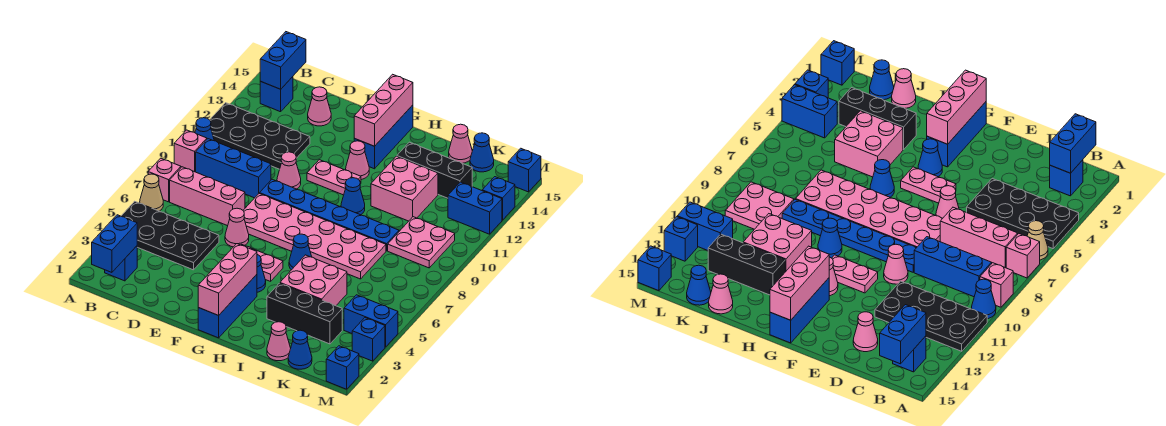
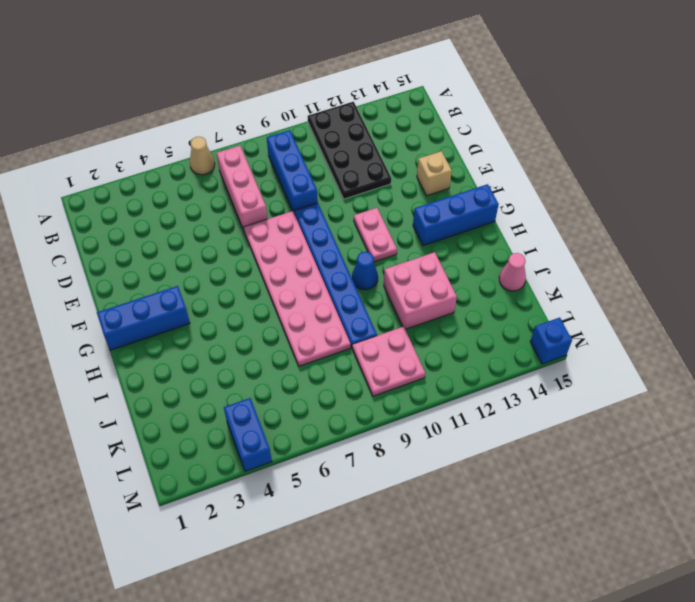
tan 1x1 brick [417,151,452,196] -> none
none -> black 2x4 plate [121,201,219,270]
none -> pink 1x1 brick [148,158,181,202]
none -> pink 1x1 brick [174,130,207,172]
none -> blue 1x1 cone [195,118,214,141]

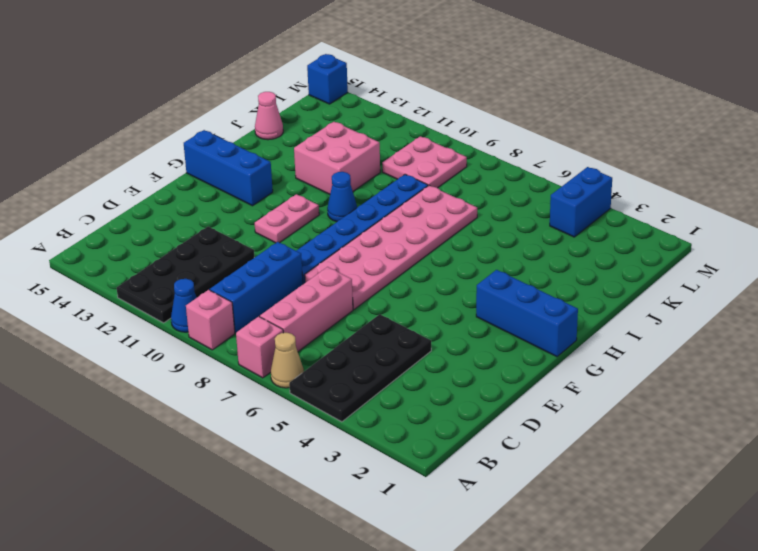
none -> blue 1x1 brick [105,246,137,281]
none -> blue 1x1 brick [260,77,293,112]
none -> pink 1x1 cone [308,87,331,126]
none -> pink 1x1 cone [225,208,249,247]

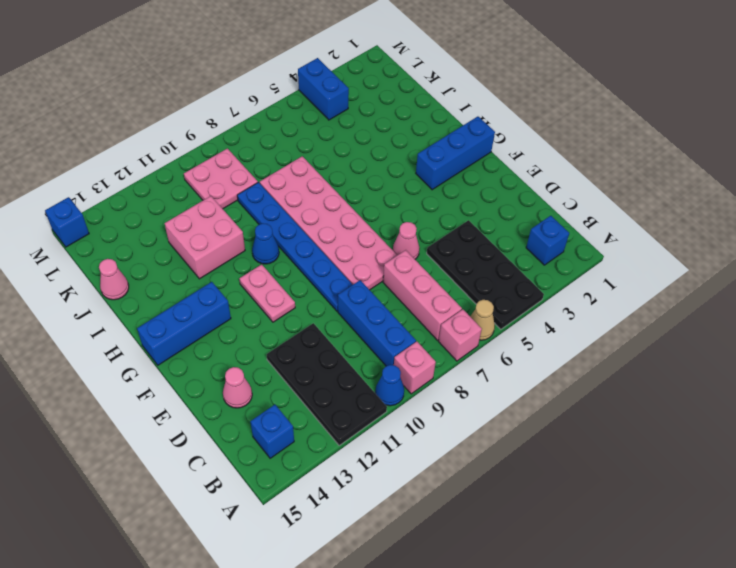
none -> pink 1x1 cone [277,152,301,189]
none -> pink 1x2 plate [241,244,283,281]
none -> blue 1x1 cone [257,254,266,292]
none -> pink 1x1 cone [346,141,369,180]

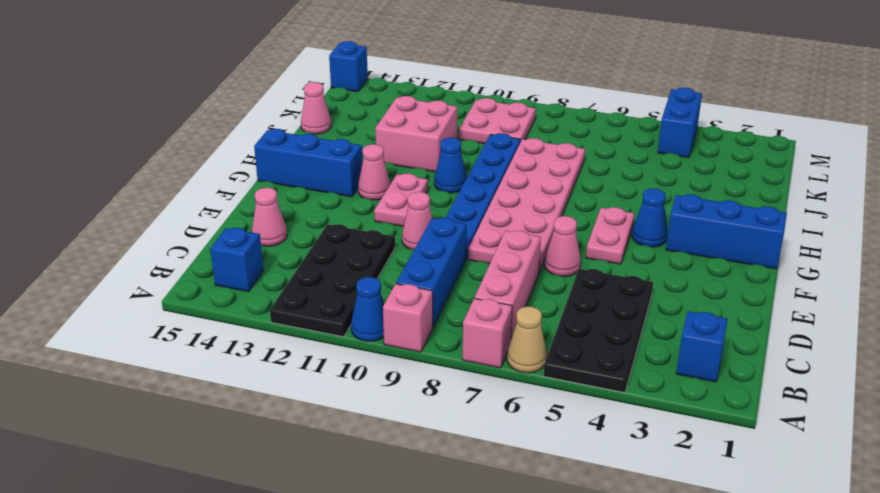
none -> blue 1x1 cone [289,234,312,270]
none -> black 1x3 brick [267,283,342,344]
none -> pink 2x2 brick [280,255,347,306]
none -> black 1x3 brick [397,142,472,198]

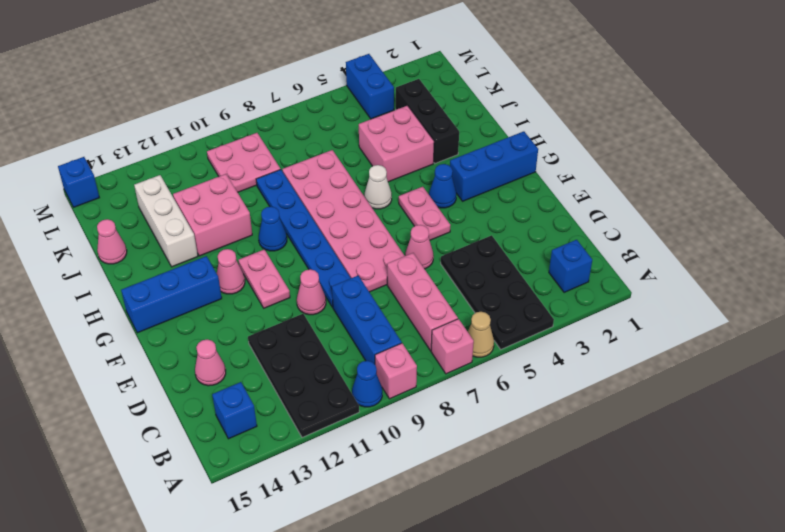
white 1x1 cone [364,165,392,209] -> blue 1x1 cone [289,234,312,270]
white 1x3 brick [134,175,198,267] -> black 1x3 brick [397,142,472,198]
none -> pink 1x1 cone [267,322,291,361]
none -> blue 1x1 cone [288,330,312,369]
none -> blue 1x1 cone [470,133,494,172]
none -> blue 1x2 brick [448,182,502,234]

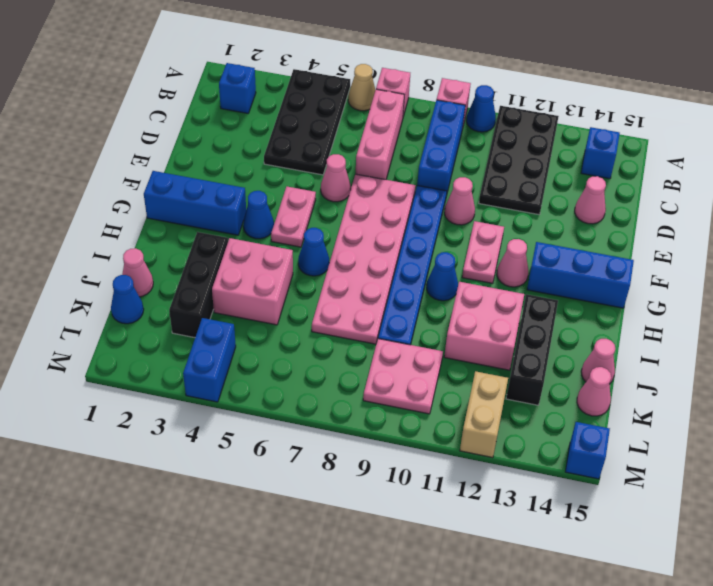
pink 1x1 cone [577,367,611,416] -> blue 1x1 cone [470,133,494,172]
tan 1x2 brick [460,371,508,458] -> blue 1x2 brick [448,182,502,234]
none -> blue 1x1 brick [326,346,359,389]
none -> blue 1x1 brick [352,318,385,361]
none -> blue 1x1 brick [482,177,515,220]
none -> blue 1x2 brick [92,215,137,272]

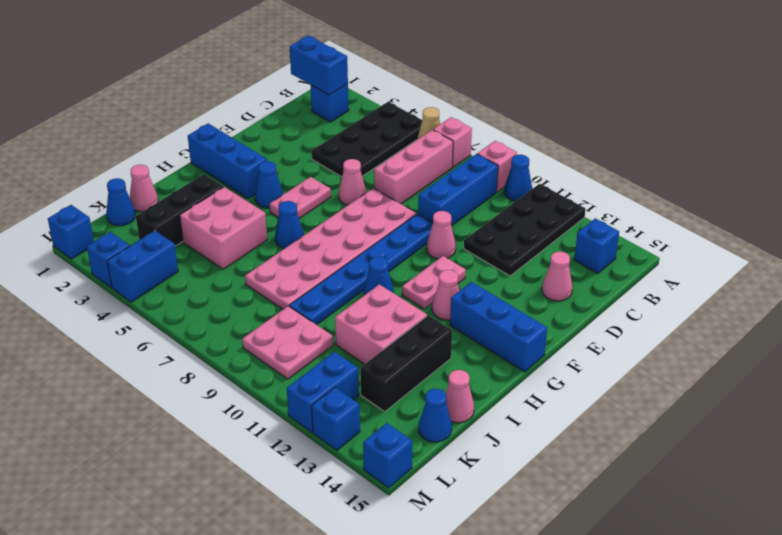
none -> blue 1x2 brick [260,32,306,89]
none -> pink 1x3 brick [198,244,257,315]
none -> pink 1x3 brick [354,74,413,146]

